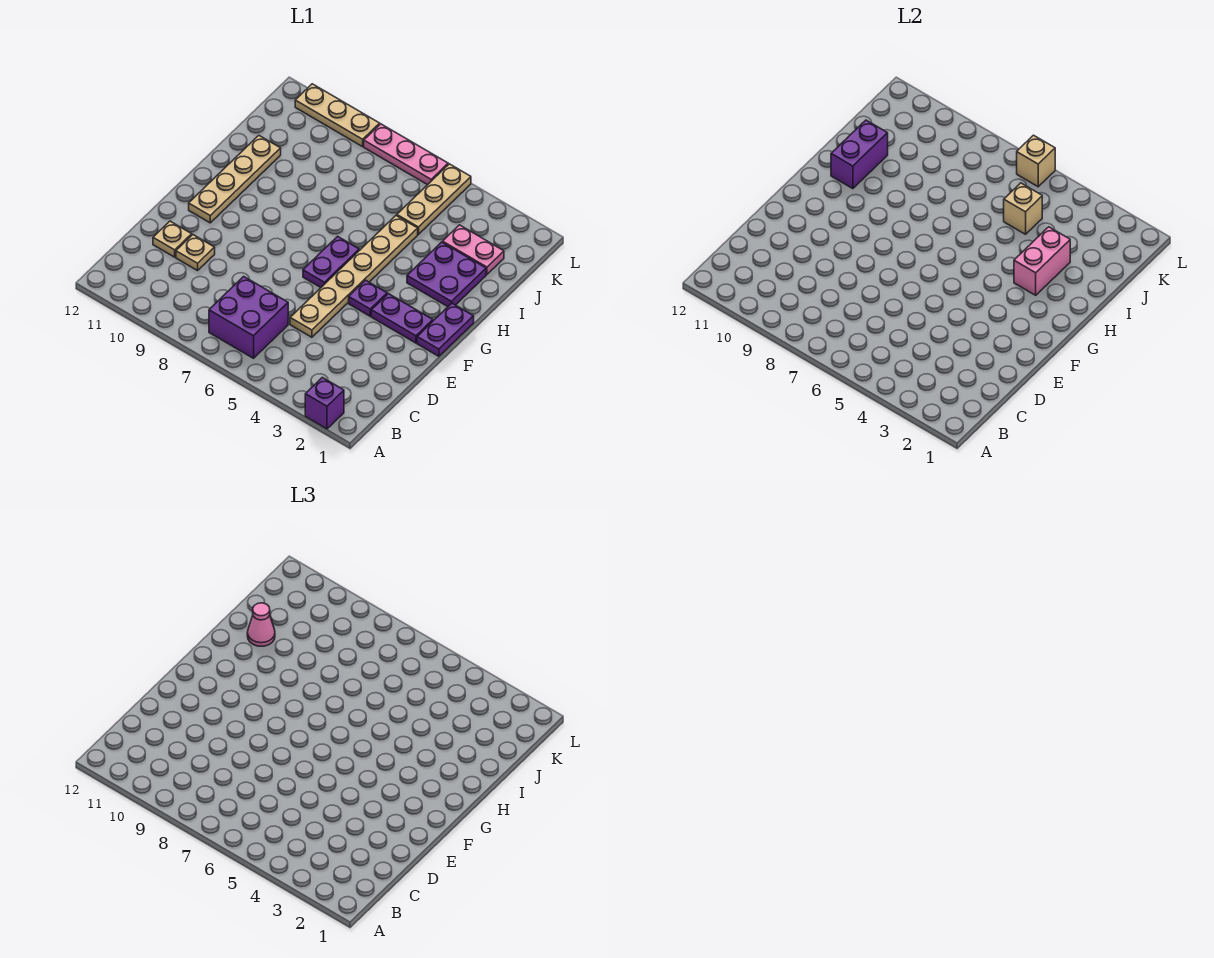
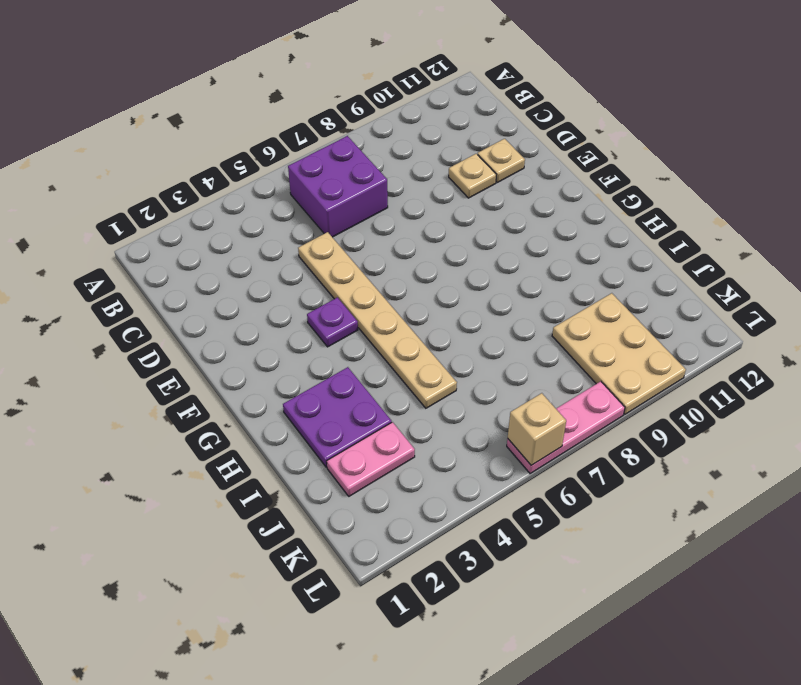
tan 2x3 plate [552,293,686,414] -> tan 1x3 plate [295,84,380,147]
none -> purple 1x1 brick [305,377,344,429]
none -> purple 1x2 plate [417,303,474,356]
none -> purple 1x2 plate [371,294,433,343]

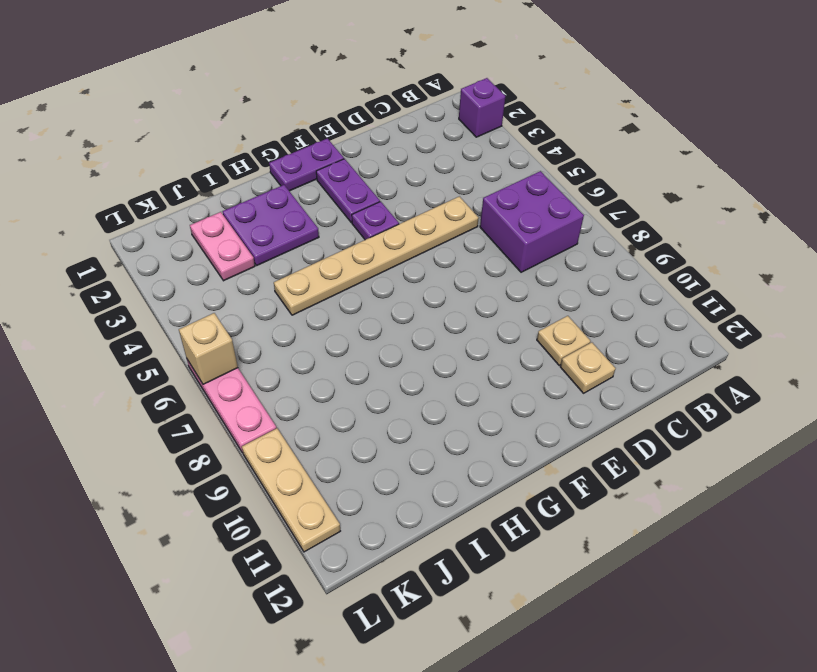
none -> purple 1x2 plate [303,236,359,287]
none -> tan 1x4 plate [189,136,281,223]
none -> tan 1x3 plate [397,164,471,234]

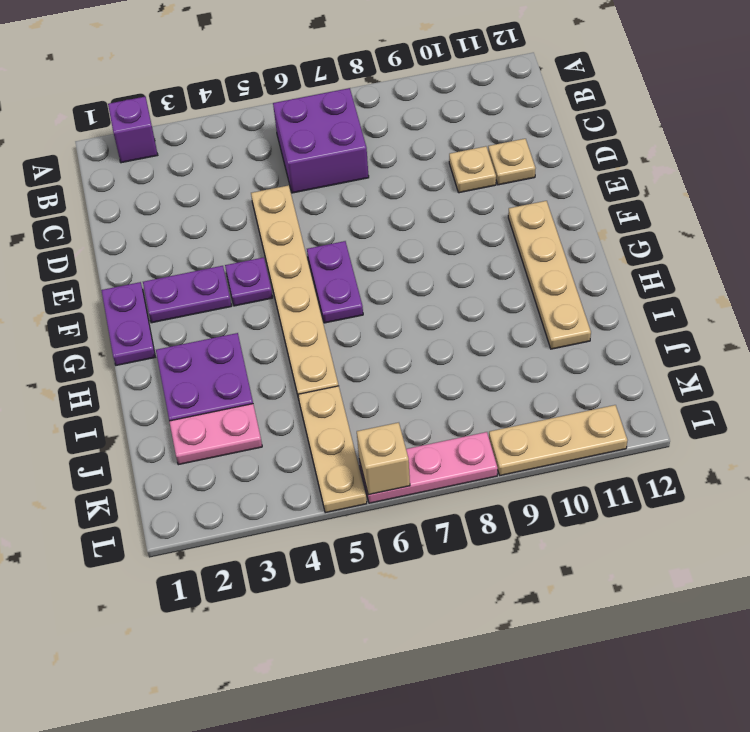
none -> pink 1x2 brick [1014,227,1070,295]
none -> purple 1x2 brick [831,120,888,189]
none -> tan 1x1 brick [1004,183,1042,234]

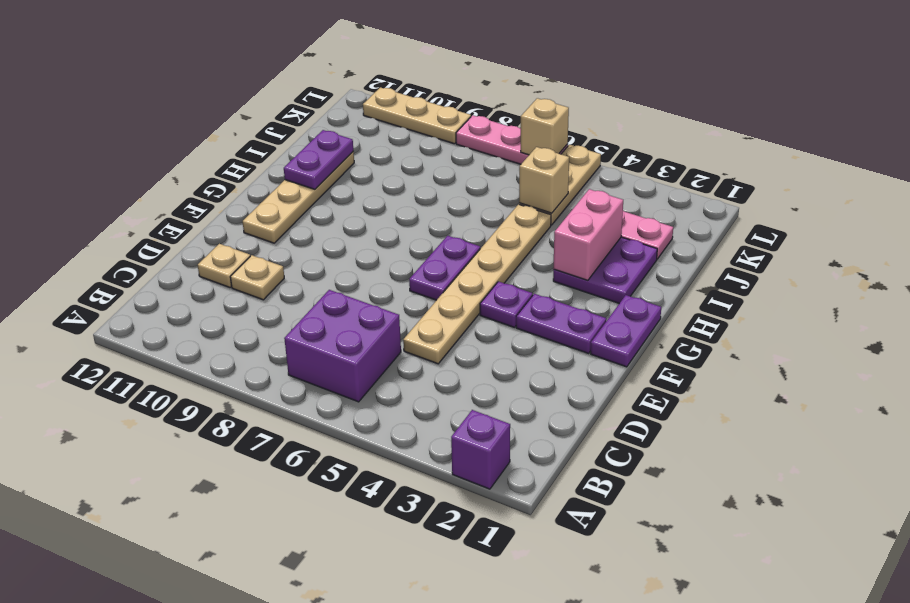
purple 1x2 plate [284,130,353,189] -> purple 1x2 brick [831,120,888,189]
none -> pink 1x1 cone [247,603,275,646]

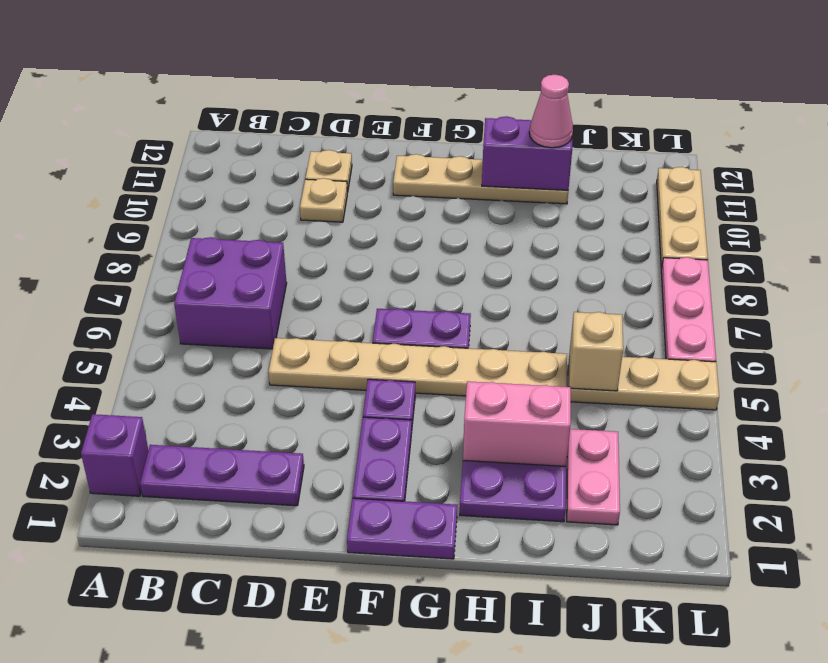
purple 1x3 plate [140,445,304,506] -> none
none -> tan 1x1 brick [1017,135,1055,187]

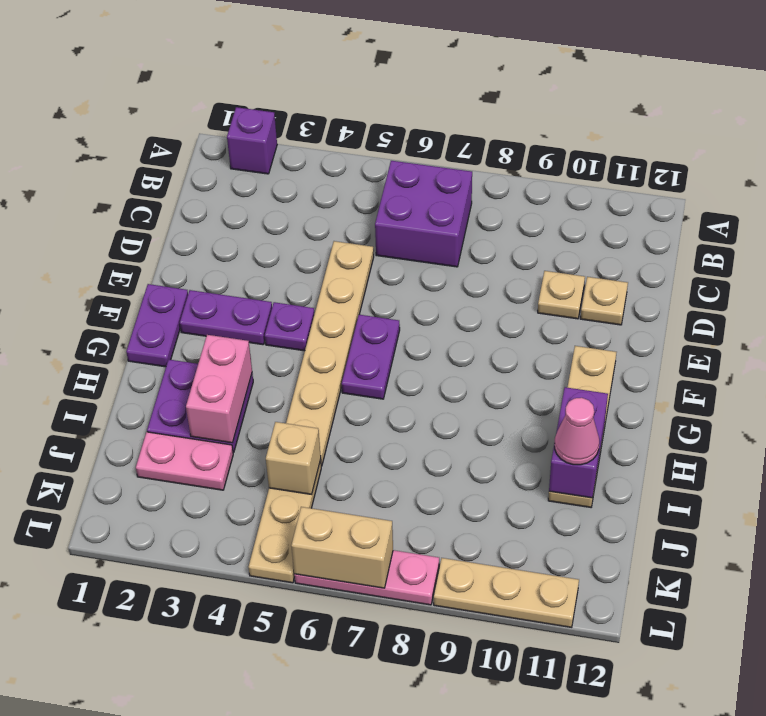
tan 1x2 brick [291,507,393,588] -> tan 1x1 brick [1017,135,1055,187]

